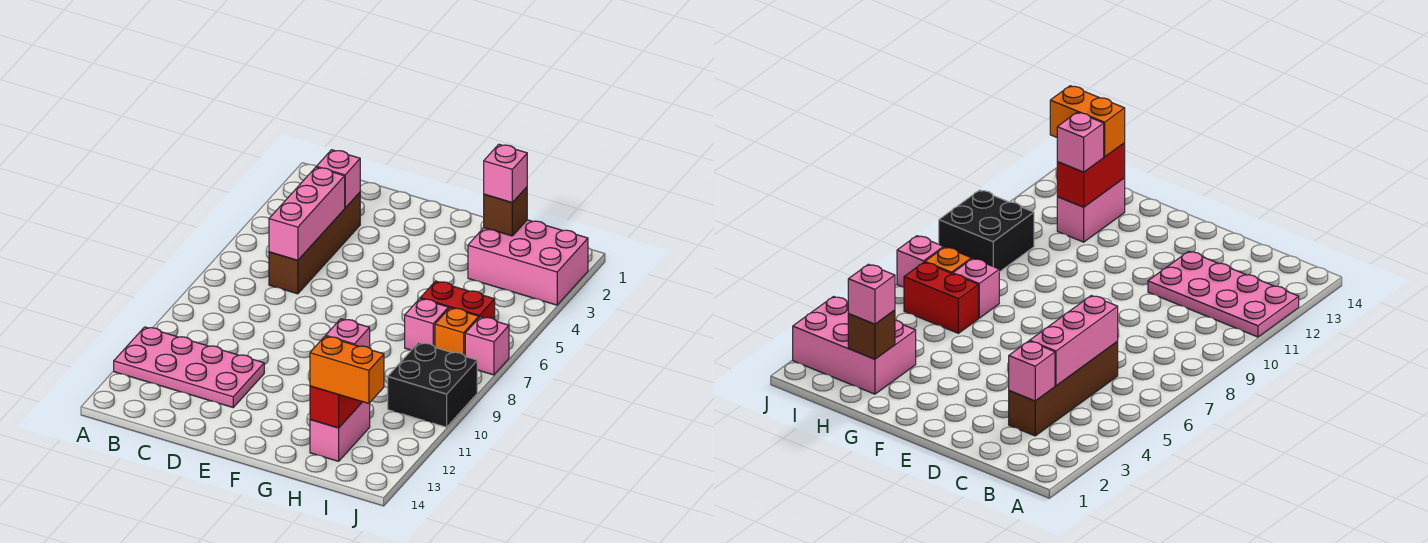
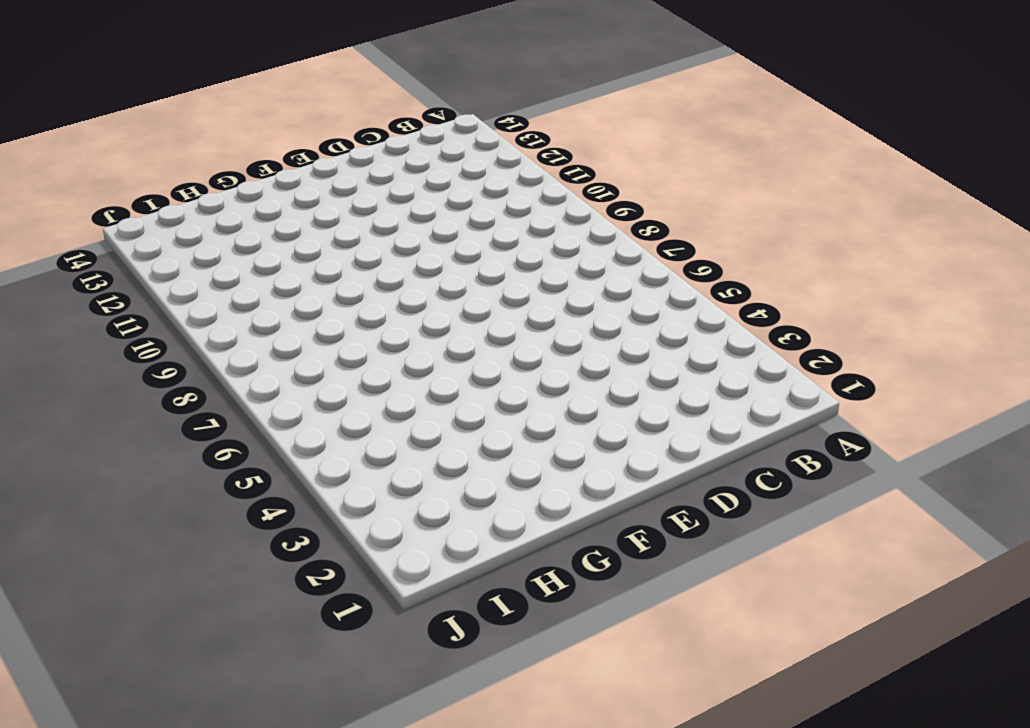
none -> pink 2x4 plate [114,327,264,407]
none -> brown 1x4 brick [269,192,360,294]
none -> pink 2x3 brick [468,220,588,305]

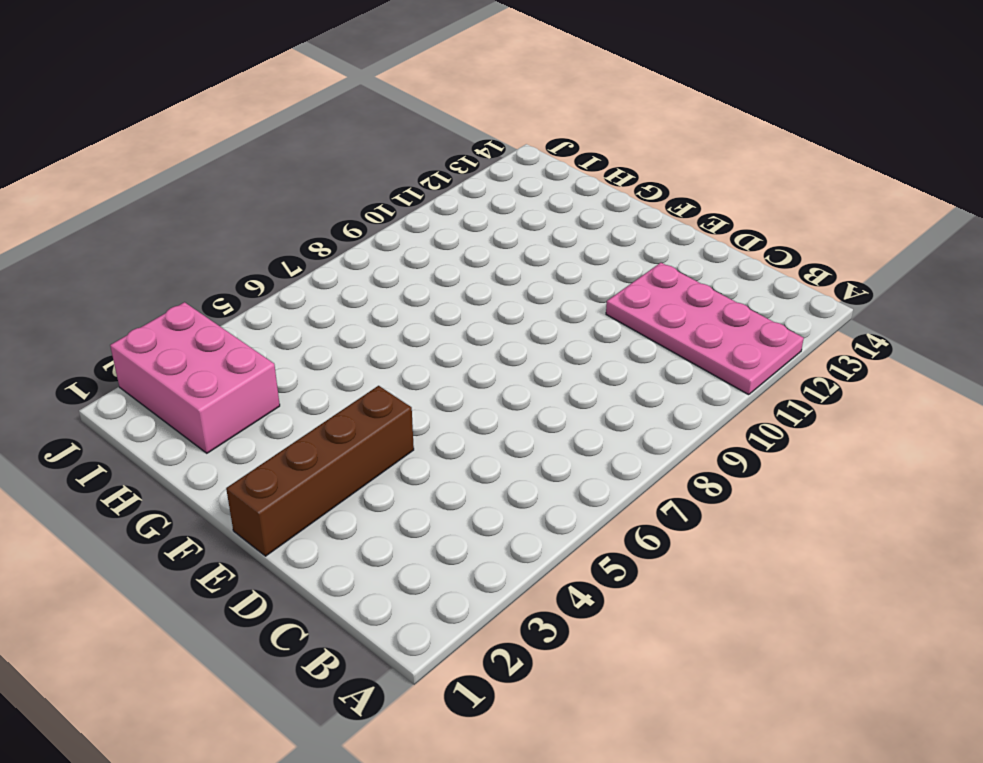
brown 1x4 brick [226,386,414,556] -> brown 1x4 brick moved to [269,192,360,294]
none -> red 1x2 brick [420,281,495,319]
none -> pink 1x1 brick [405,299,449,350]
none -> pink 1x2 brick [310,402,370,461]

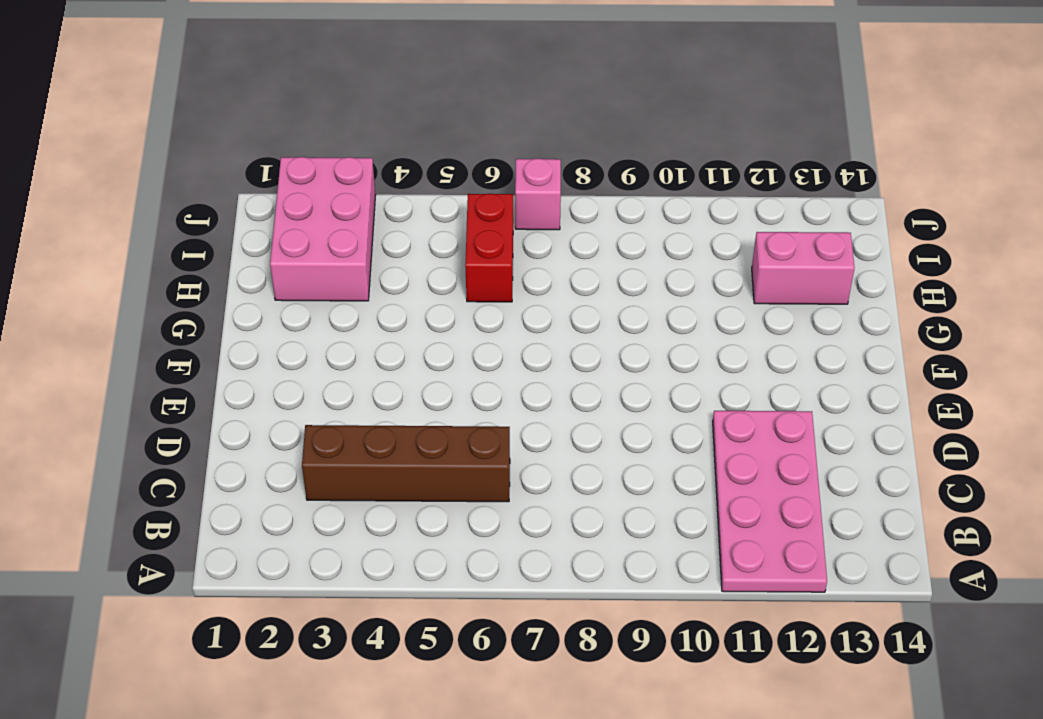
none -> pink 1x1 brick [405,299,449,350]
none -> orange 1x1 brick [435,308,479,356]
none -> black 2x2 brick [388,343,477,427]

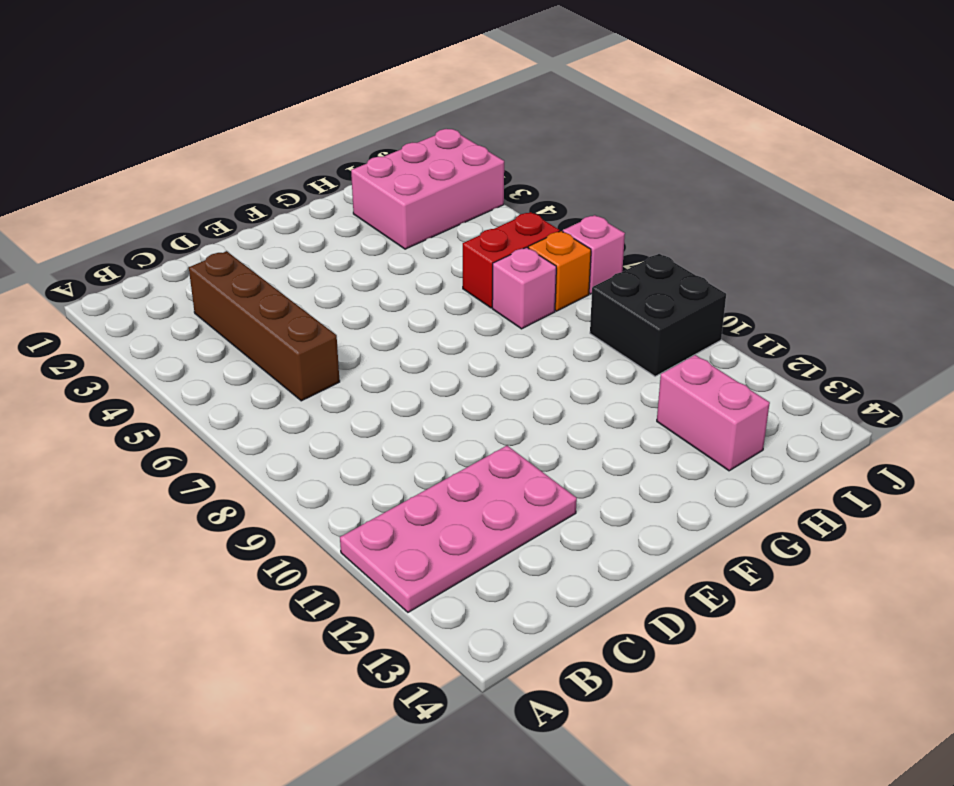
none -> pink 1x1 brick [316,150,360,208]
none -> pink 1x3 brick [269,167,345,260]
none -> brown 1x1 brick [484,187,527,236]

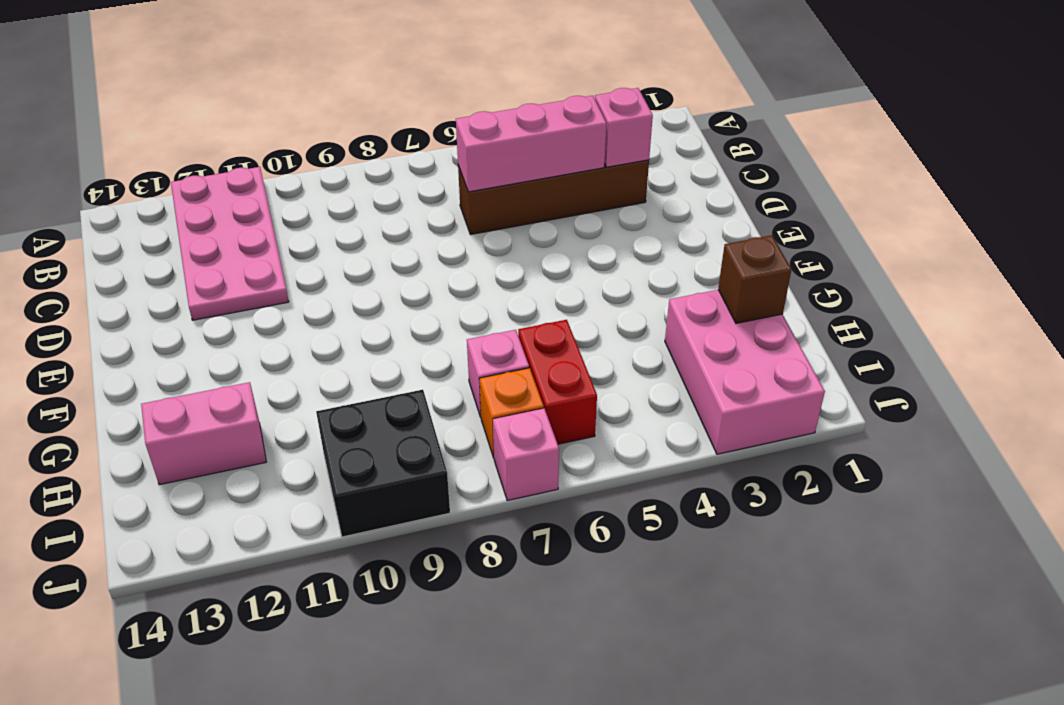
none -> red 1x2 brick [310,386,362,428]
none -> pink 1x1 brick [484,144,527,203]
none -> pink 1x1 brick [326,319,370,348]

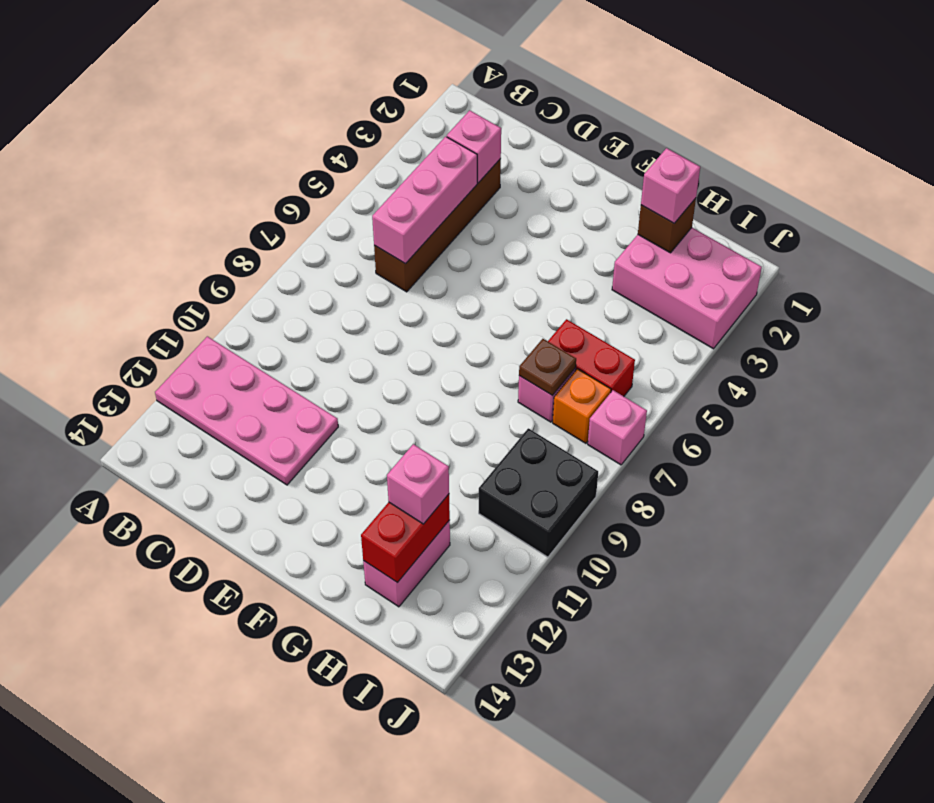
brown 1x1 plate [519,339,576,396] -> none
none -> orange 1x2 brick [310,336,384,403]

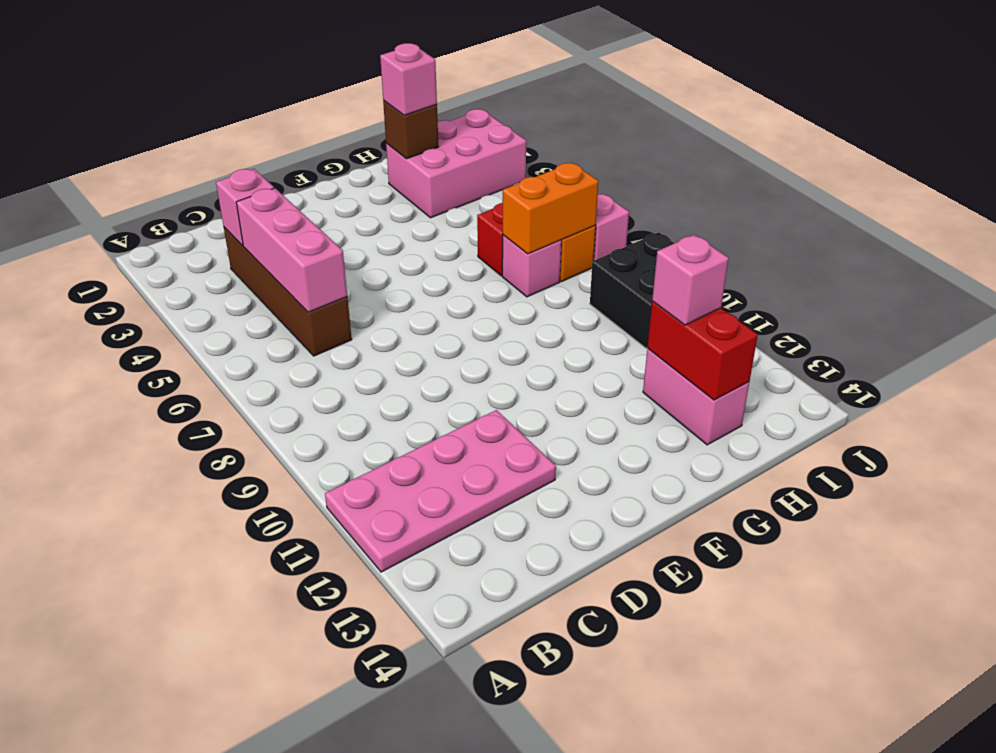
orange 1x2 brick [503,163,598,254] -> orange 1x2 brick moved to [310,336,384,403]

